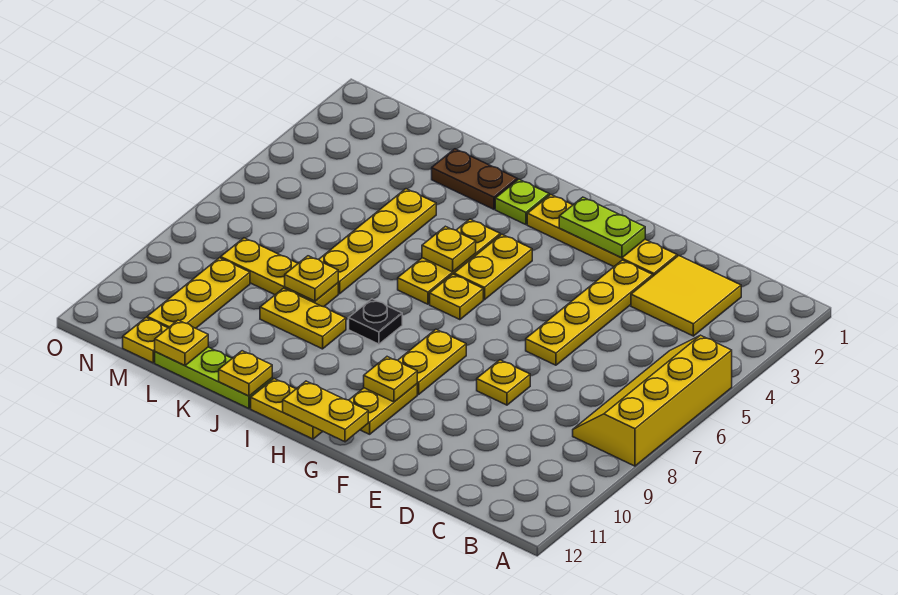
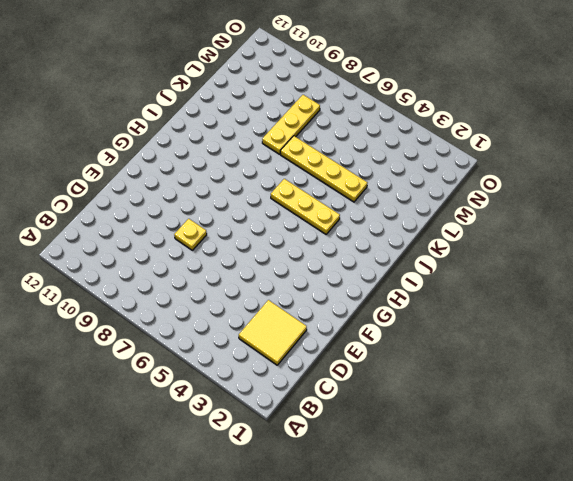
none -> yellow 2x4 slope [573,335,732,466]
none -> yellow 1x4 plate [527,195,677,276]
none -> yellow 1x4 plate [526,260,653,365]

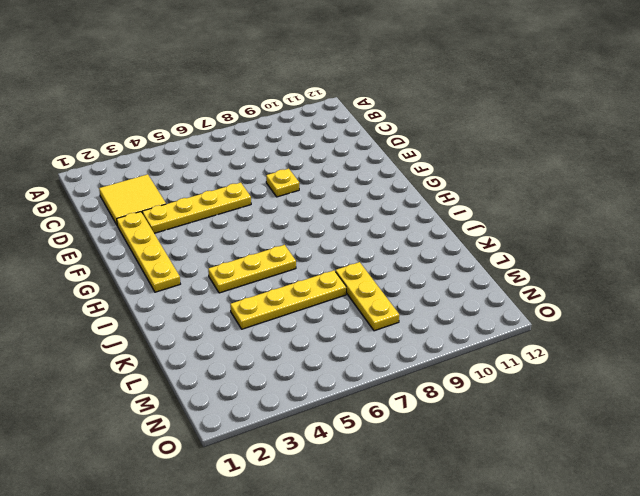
none -> yellow 2x4 slope [573,335,732,466]
none -> yellow 1x2 plate [398,329,466,395]
none -> yellow 1x2 plate [349,384,417,434]

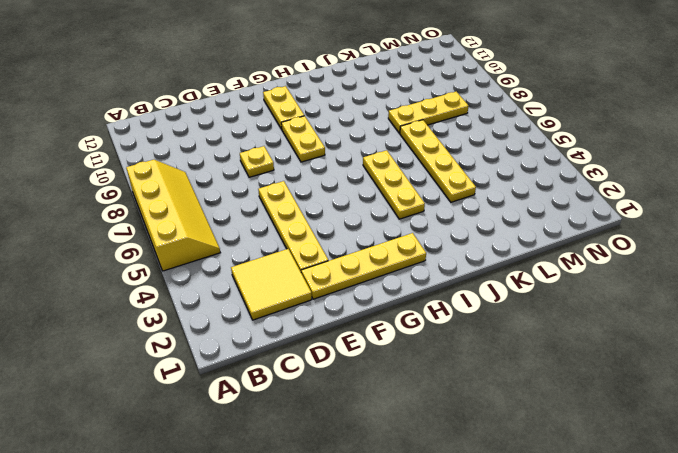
none -> yellow 1x2 plate [454,234,532,300]
none -> yellow 1x1 plate [430,274,483,320]
none -> yellow 1x2 plate [251,379,323,439]

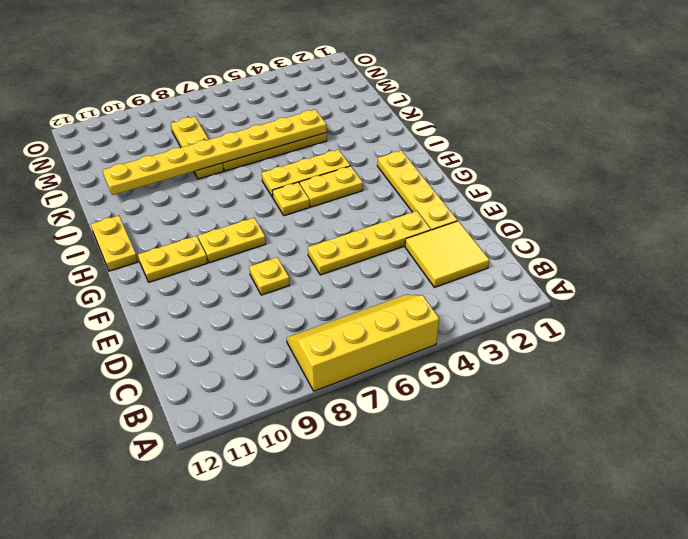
yellow 1x8 plate [103,109,327,195] -> yellow 1x1 plate [285,256,338,301]
none -> lime 1x1 plate [495,179,549,225]
none -> black 1x1 plate [349,299,402,344]
none -> brown 1x2 plate [432,149,517,209]

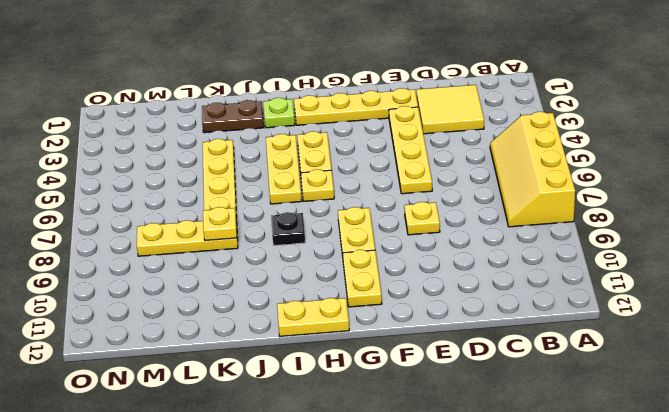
none -> yellow 1x2 plate [260,288,346,349]
none -> lime 1x3 plate [155,347,272,409]
none -> yellow 1x3 plate [147,258,250,328]

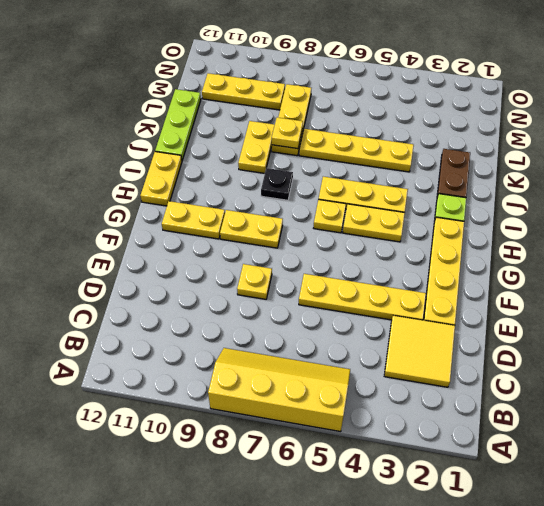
none -> yellow 1x1 plate [123,318,168,363]
none -> lime 1x2 plate [559,197,645,258]
none -> yellow 1x1 plate [364,357,417,402]

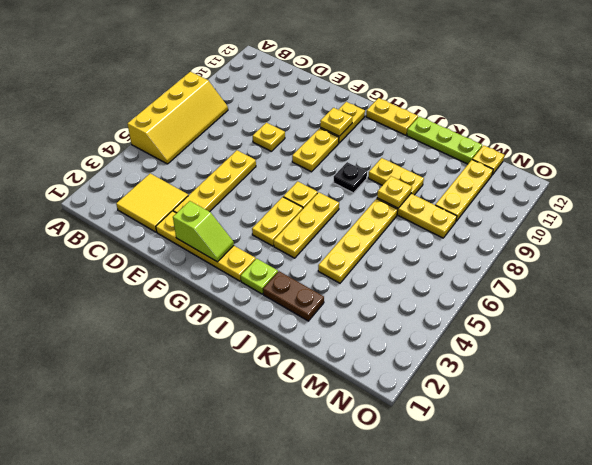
lime 1x2 slope [173,201,234,262] -> lime 1x2 plate [559,197,645,258]
none -> yellow 1x2 plate [283,381,368,442]
none -> yellow 1x1 plate [422,226,476,272]
none -> yellow 1x1 plate [219,351,272,396]

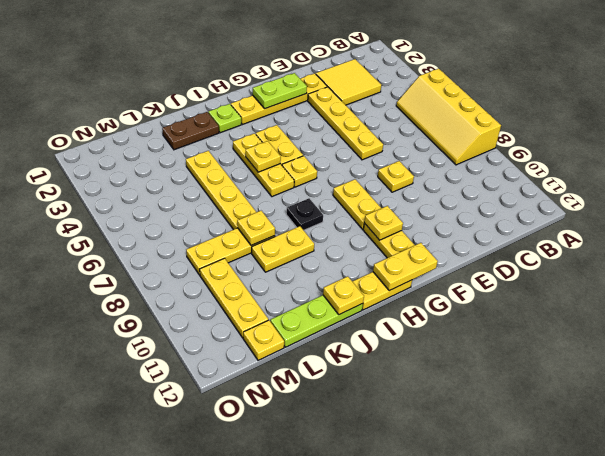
none -> yellow 1x1 plate [155,320,208,366]

